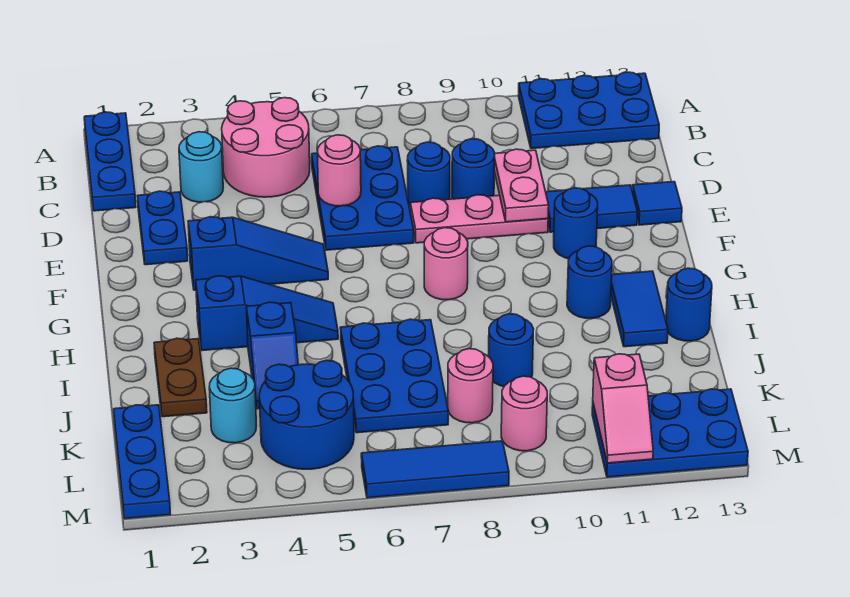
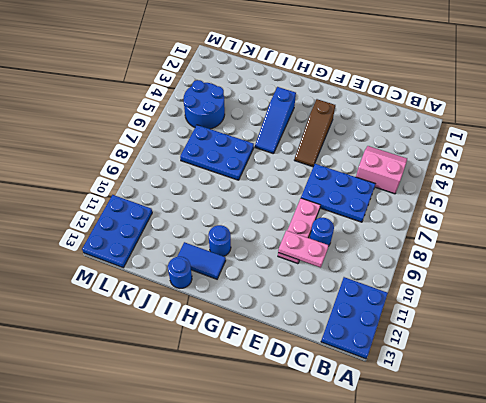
pink 2x2 slope [356,146,407,194] -> pink 2x2 round brick [222,98,310,197]
brown 1x3 slope [294,99,335,167] -> blue 1x3 slope [188,217,328,290]
none -> blue 1x3 plate [84,112,136,211]
none -> cyan 1x1 round brick [179,132,223,202]
none -> blue 1x2 plate [138,191,188,265]
none -> blue 1x1 round brick [407,142,450,205]

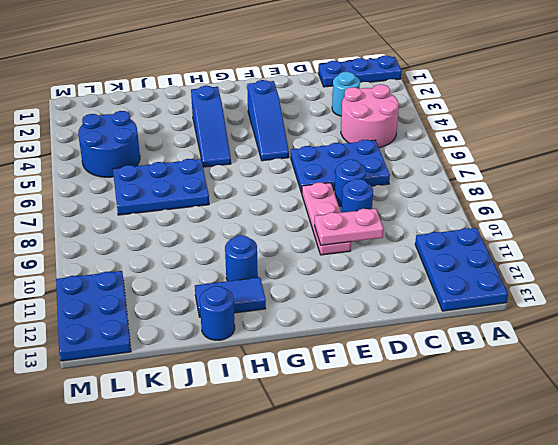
none -> blue 1x2 plate [138,191,188,265]
none -> blue 1x2 tile [546,185,638,232]
none -> blue 1x1 tile [632,182,682,225]
none -> blue 1x1 round brick [554,188,598,259]

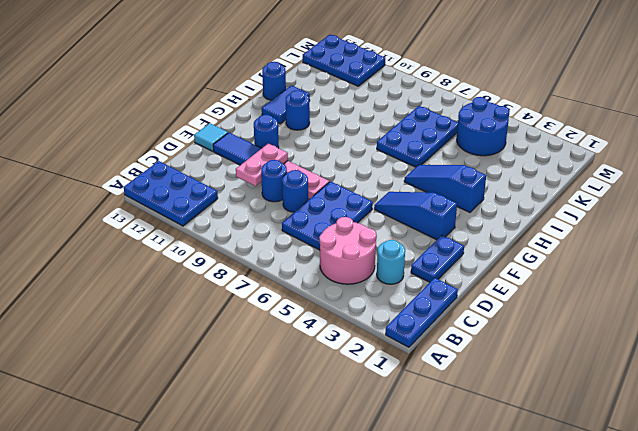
cyan 1x1 tile [194,123,228,151] -> blue 1x1 tile [632,182,682,225]
none -> pink 1x1 round brick [424,228,468,300]
none -> brown 1x2 plate [154,338,207,417]
none -> blue 1x2 slope [246,302,298,409]
none -> blue 1x1 round brick [489,314,534,387]

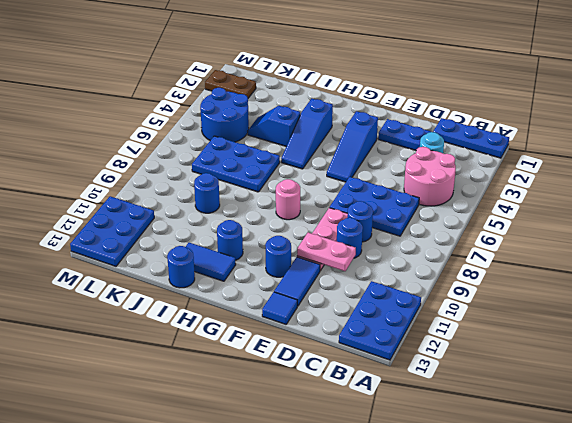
brown 1x2 plate [205,70,256,98] -> brown 1x2 plate moved to [154,338,207,417]
none -> blue 1x3 plate [114,405,170,519]
none -> cyan 1x1 round brick [209,368,257,443]
none -> pink 1x1 round brick [448,349,493,423]
none -> pink 1x1 round brick [501,376,547,451]

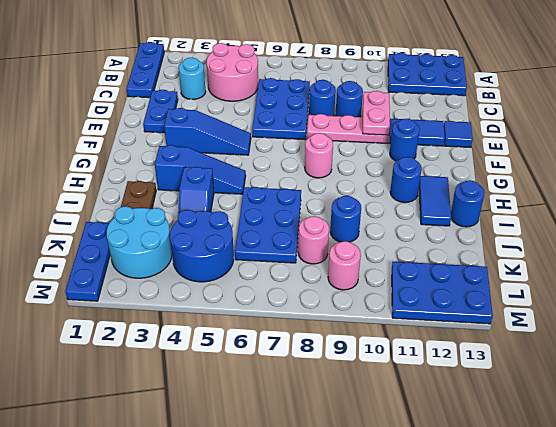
cyan 2x2 round brick [107,206,172,278] -> cyan 1x1 round brick [209,368,257,443]
none -> blue 1x3 tile [361,441,509,498]
none -> pink 1x1 round brick [317,135,361,206]
none -> pink 1x2 slope [593,354,653,463]

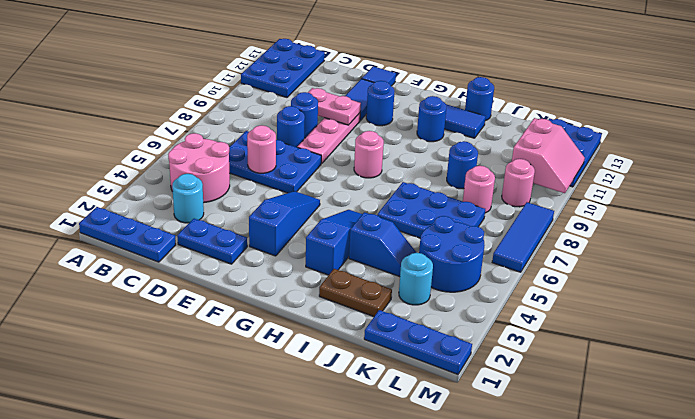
pink 2x2 slope [512,118,585,193] -> pink 1x2 slope [593,354,653,463]

